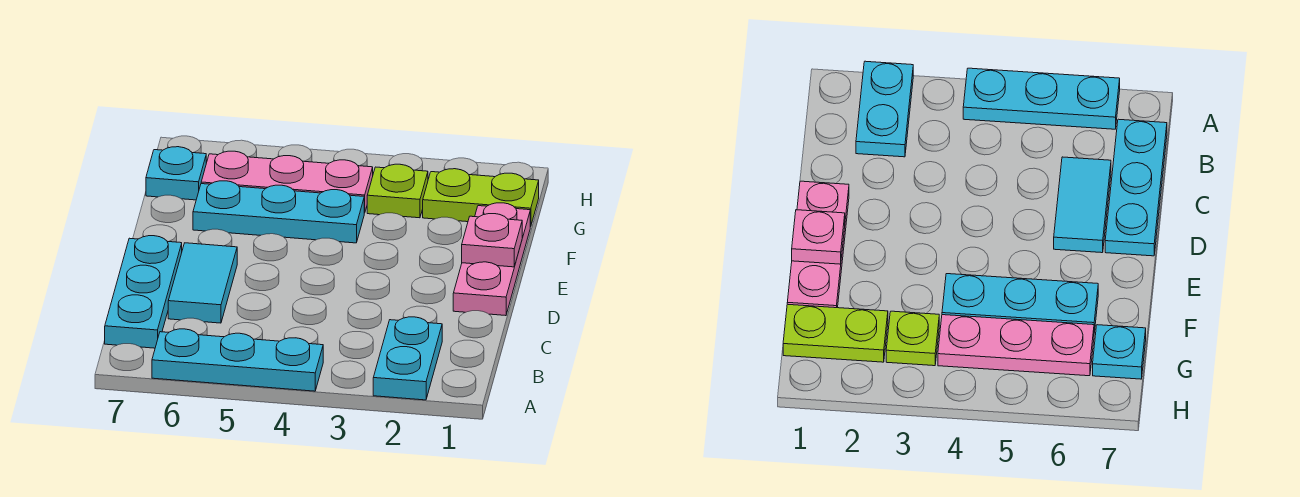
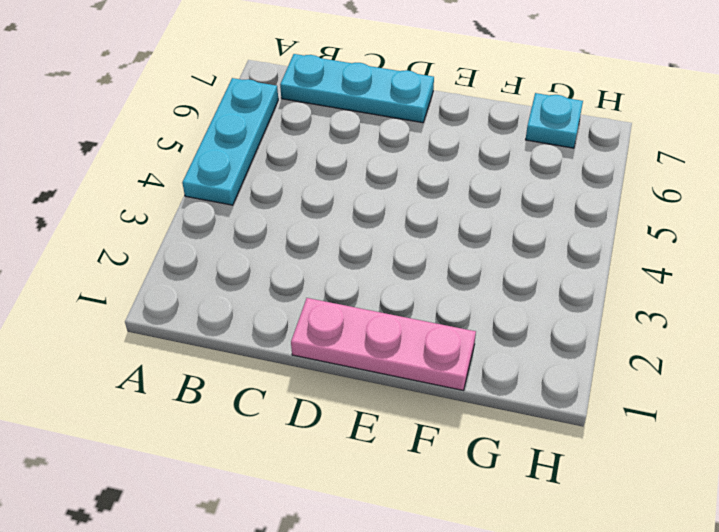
none -> cyan 1x2 plate [373,317,442,400]
none -> cyan 1x2 tile [168,243,237,323]

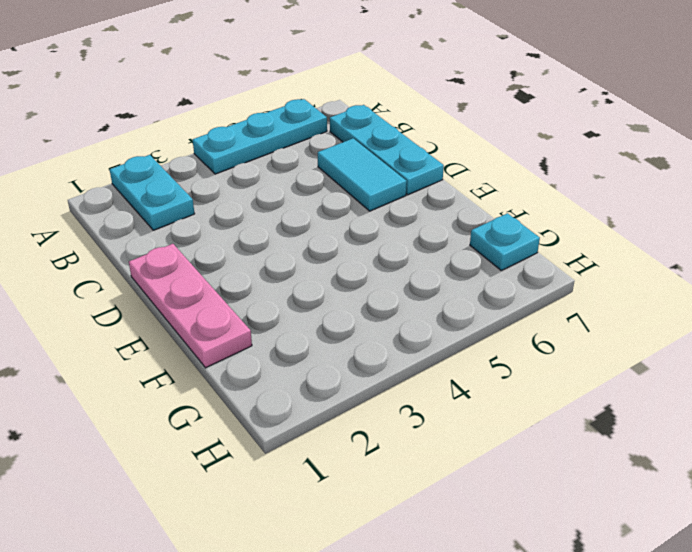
none -> cyan 1x3 plate [193,181,364,243]
none -> lime 1x2 plate [423,169,539,227]

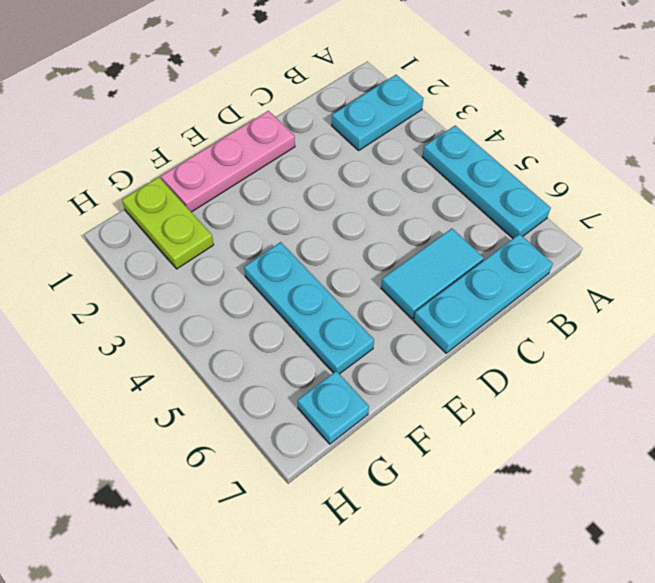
none -> lime 1x1 plate [367,164,428,218]
none -> pink 1x3 plate [201,151,373,213]

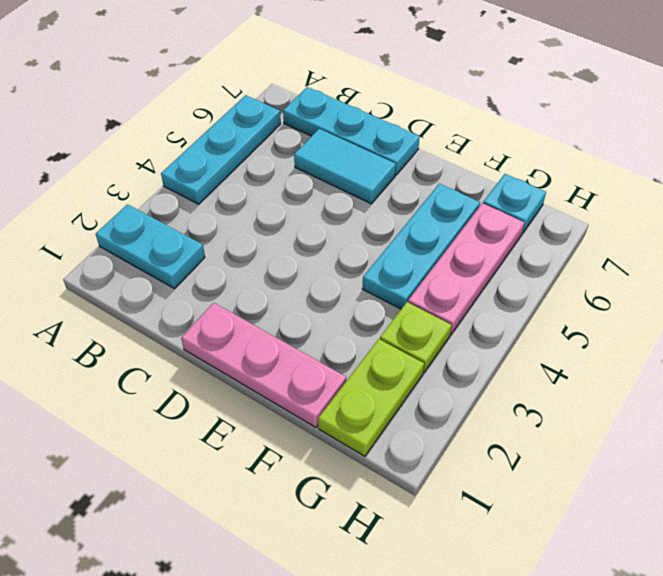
none -> pink 1x1 plate [462,214,522,267]

